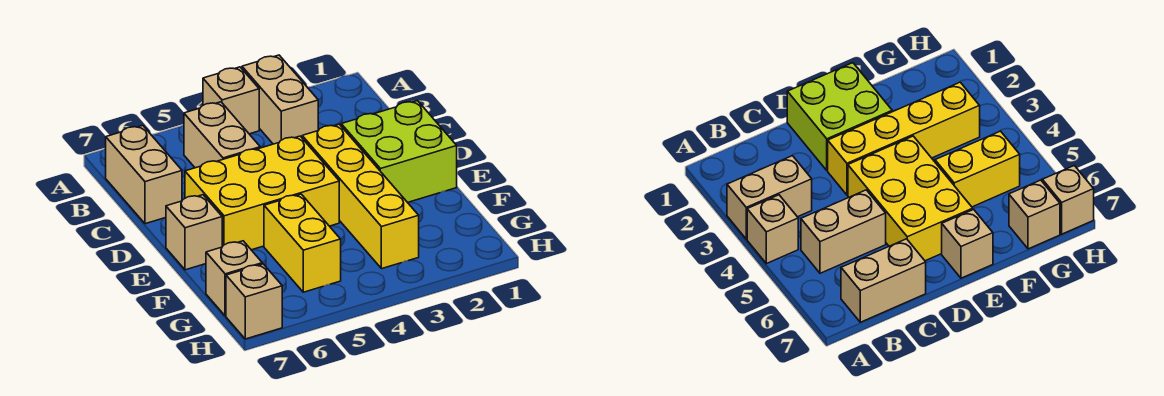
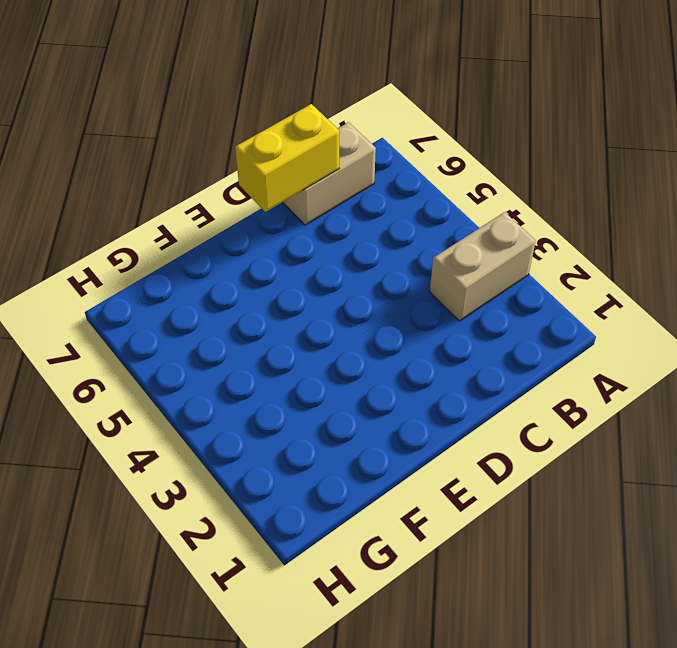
yellow 1x2 brick [235,104,339,212] -> yellow 1x2 brick moved to [264,194,341,292]
none -> tan 1x1 brick [203,67,259,134]
none -> tan 1x2 brick [184,102,260,168]

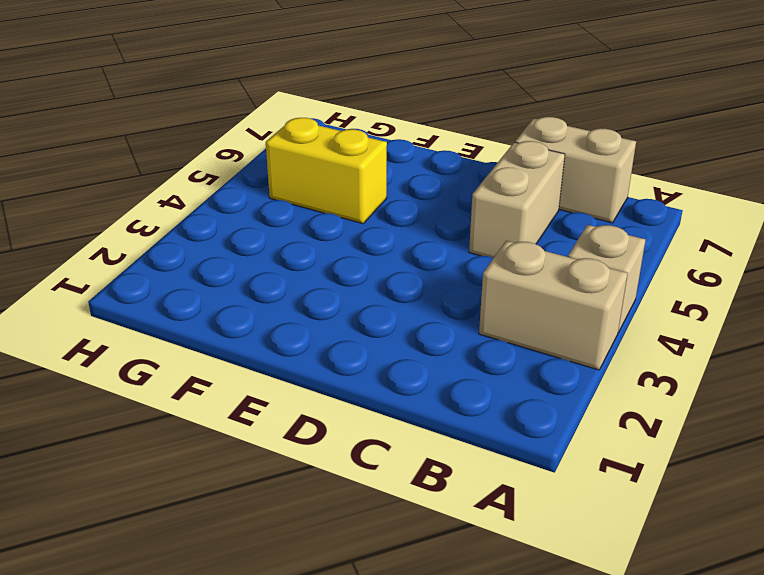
tan 1x2 brick [469,141,565,258] -> tan 1x2 brick turned to [184,102,260,168]
none -> lime 2x2 brick [341,101,457,202]
none -> yellow 1x4 brick [302,124,419,269]

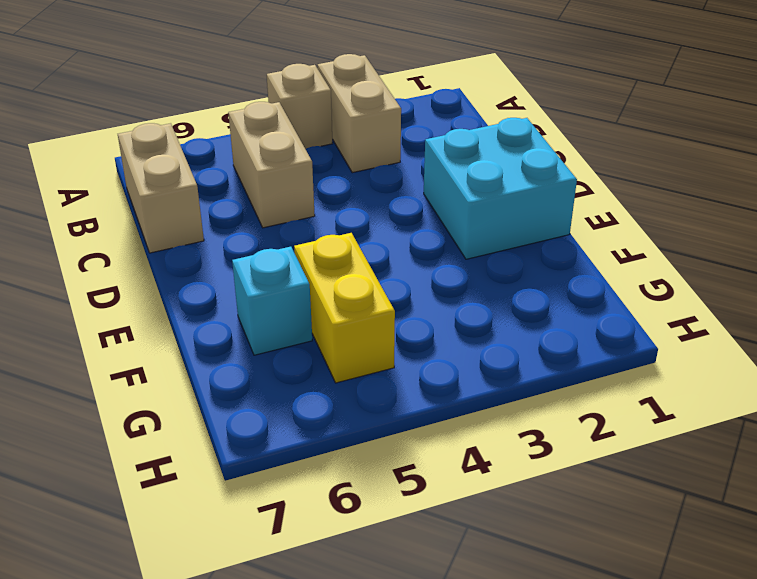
cyan 2x2 brick [424,118,577,259] -> lime 2x2 brick [341,101,457,202]
cyan 1x1 brick [232,247,312,355] -> none
none -> yellow 1x4 brick [302,124,419,269]
none -> yellow 2x3 brick [185,136,339,250]

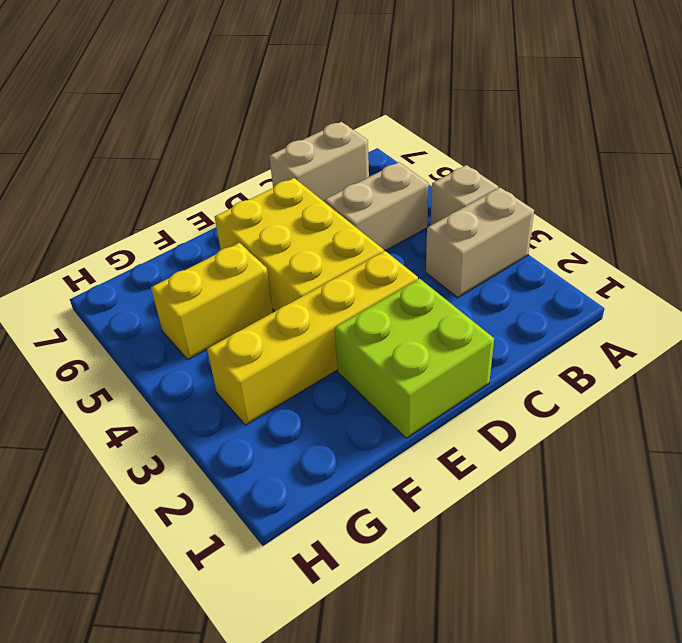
none -> tan 1x1 brick [166,195,222,270]
none -> tan 1x1 brick [206,241,262,316]

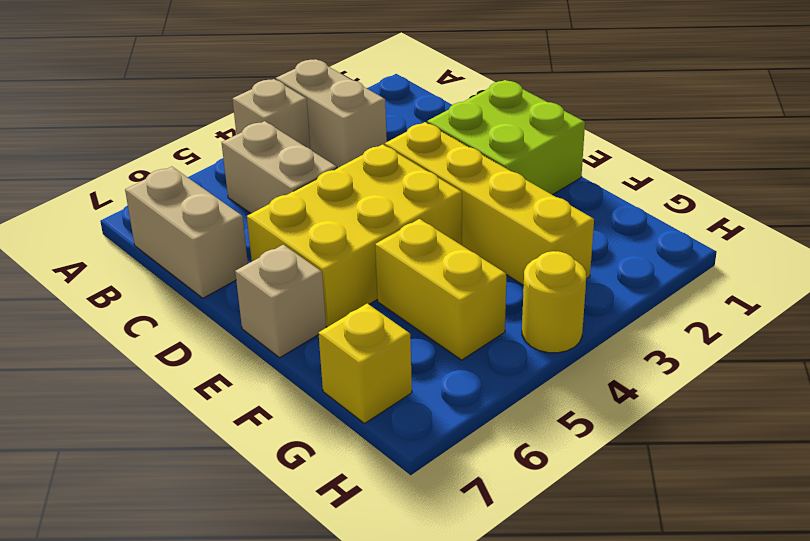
yellow 1x1 brick [319,304,412,423] -> tan 1x1 brick [206,241,262,316]
yellow 1x1 round brick [522,251,586,353] -> none
none -> tan 1x1 brick [226,264,282,339]

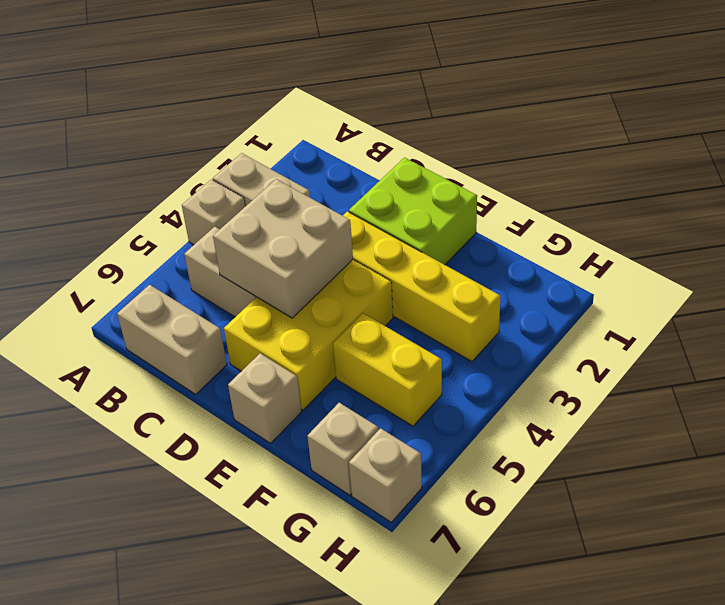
tan 2x2 brick [213,179,353,318] -> none

